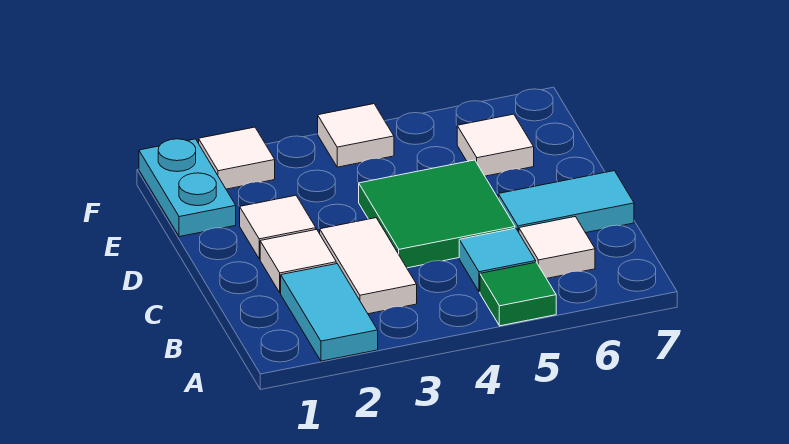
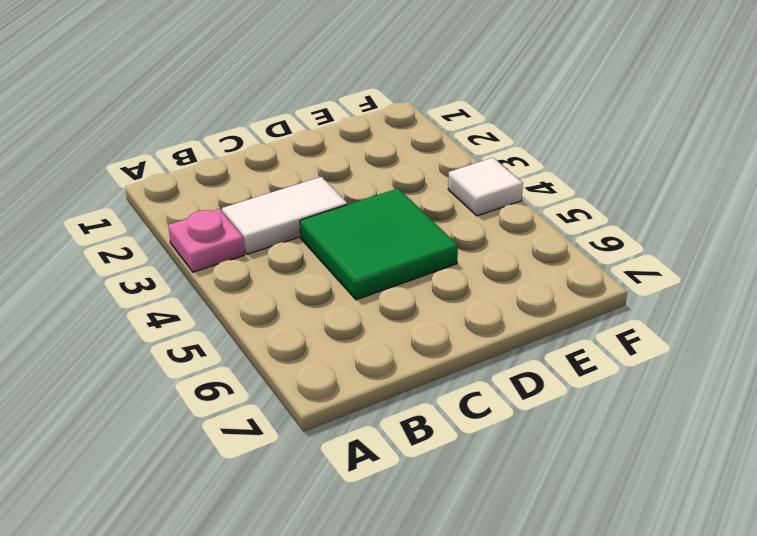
pink 1x1 plate [168,209,244,272] -> none
none -> cyan 1x2 tile [281,264,378,361]
none -> green 1x1 tile [480,262,556,326]
none -> cyan 1x1 tile [459,228,536,292]

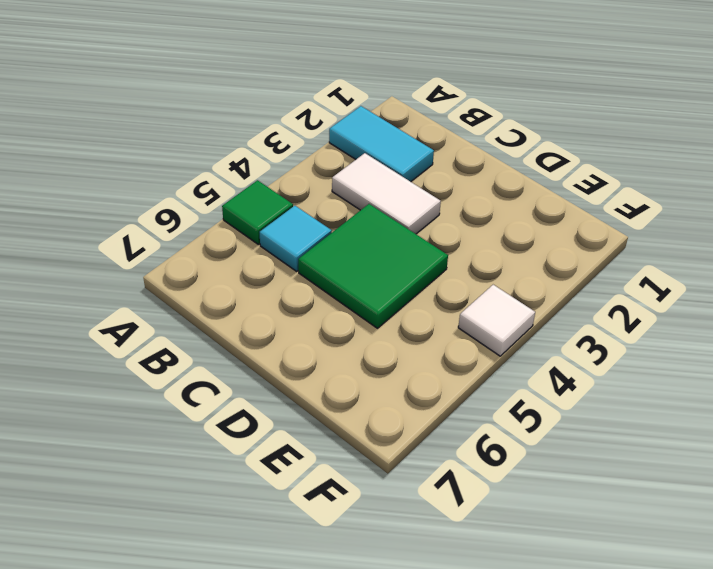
none -> white 1x1 tile [519,217,595,278]
none -> white 1x1 tile [260,229,336,293]
none -> cyan 1x2 tile [498,171,634,233]

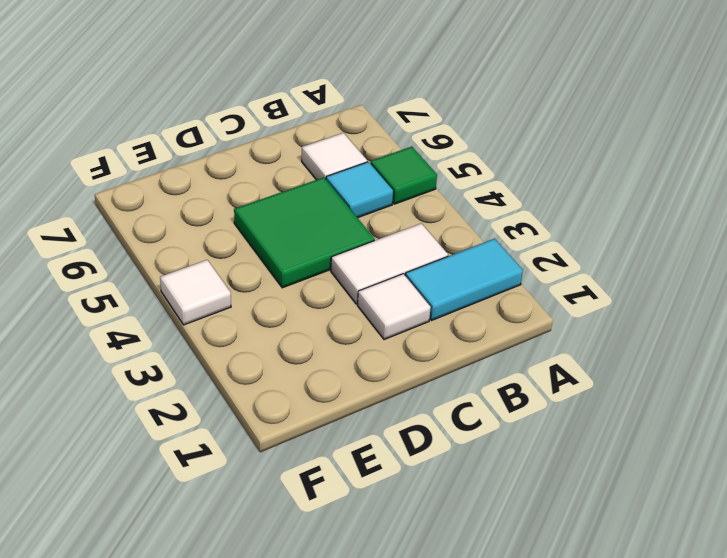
none -> cyan 1x2 tile [498,171,634,233]
none -> white 1x1 tile [240,195,316,259]
none -> cyan 1x2 plate [139,139,236,237]

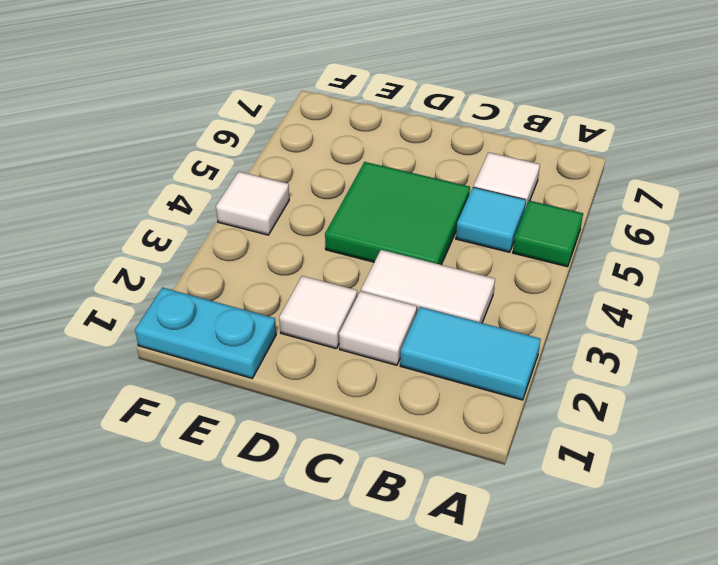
none -> cyan 1x2 tile [498,171,634,233]
none -> white 1x1 tile [457,114,534,176]
none -> white 1x1 tile [199,127,275,189]

